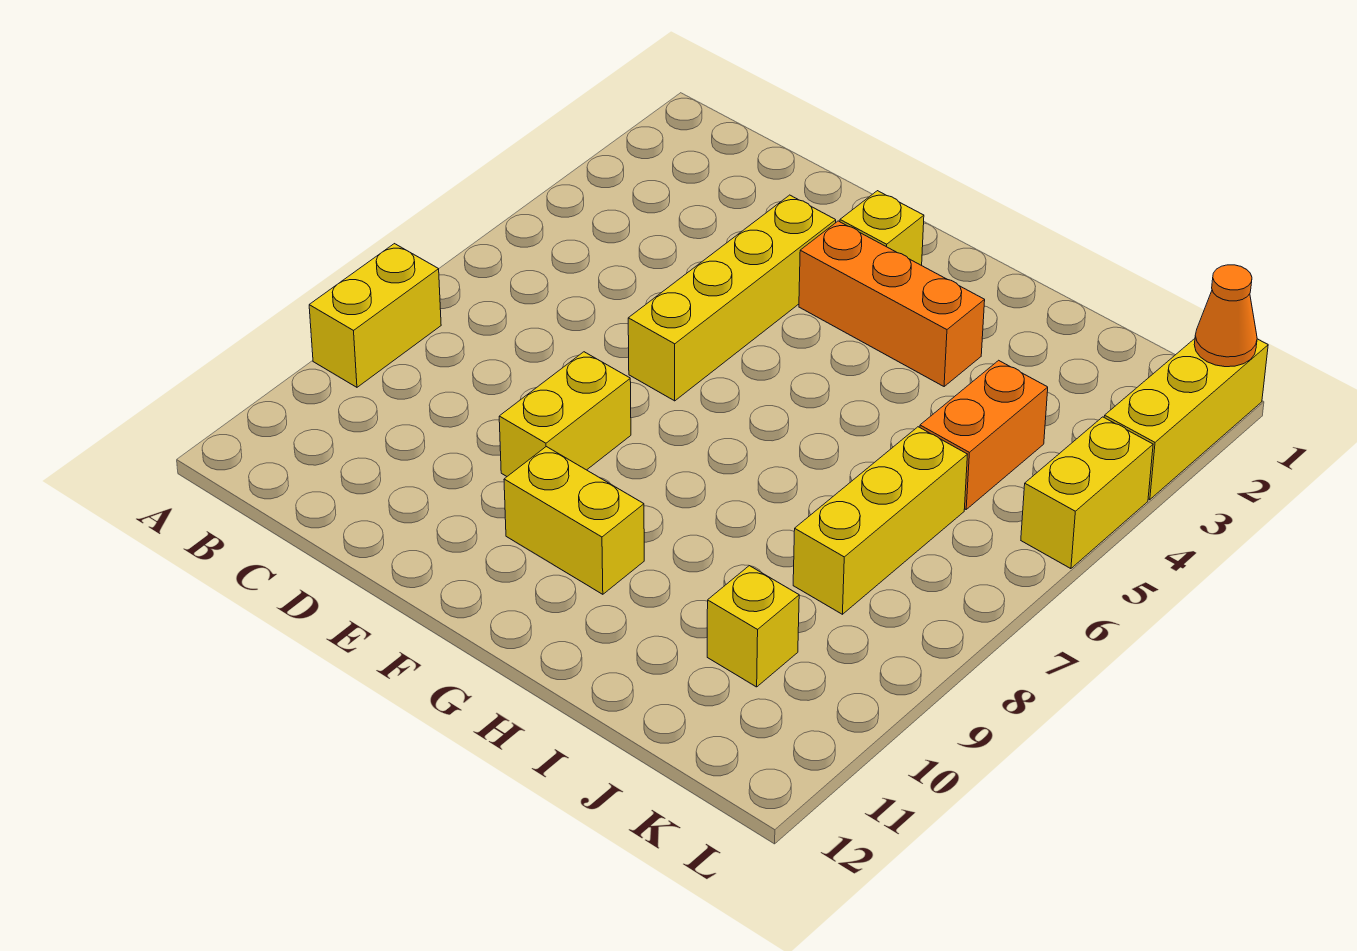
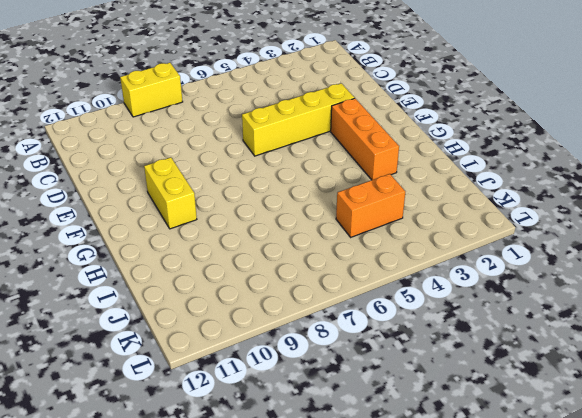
none -> yellow 1x2 brick [499,352,631,476]
none -> yellow 1x1 brick [840,191,924,265]
none -> yellow 1x3 brick [793,427,967,614]

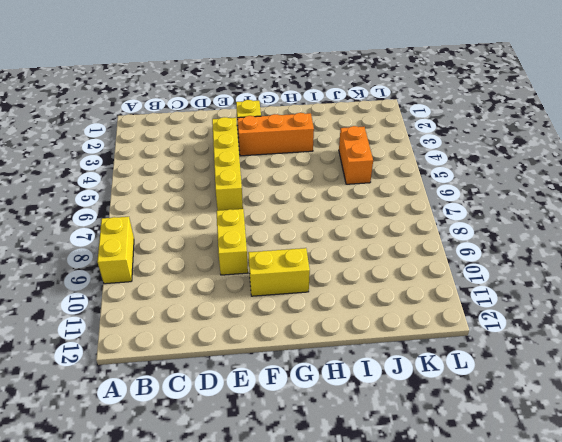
none -> yellow 1x3 brick [793,427,967,614]
none -> yellow 1x1 brick [707,566,799,687]
none -> yellow 1x3 brick [1104,339,1268,500]

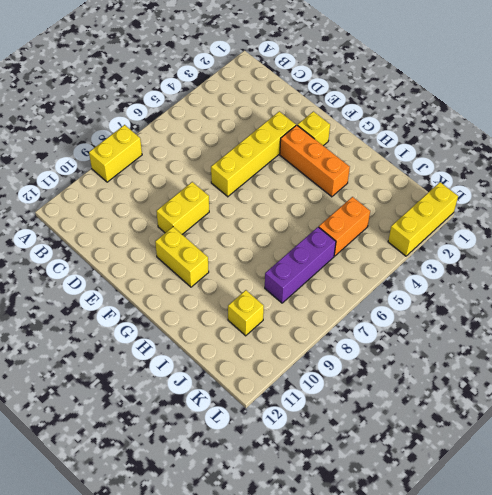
purple 1x3 brick [265,227,336,303] -> yellow 1x3 brick [793,427,967,614]
none -> yellow 1x2 brick [1021,417,1153,569]
none -> orange 1x1 cone [1194,265,1257,367]

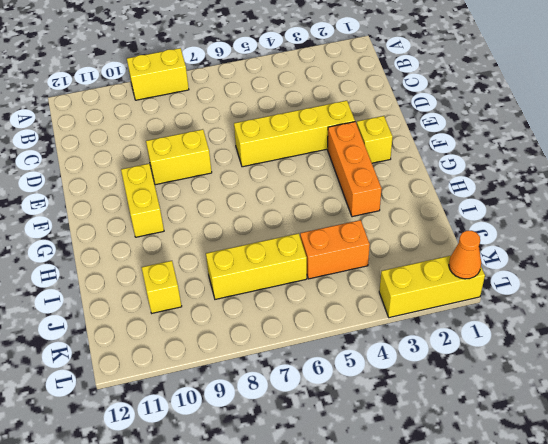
none -> yellow 1x2 brick [1021,417,1153,569]

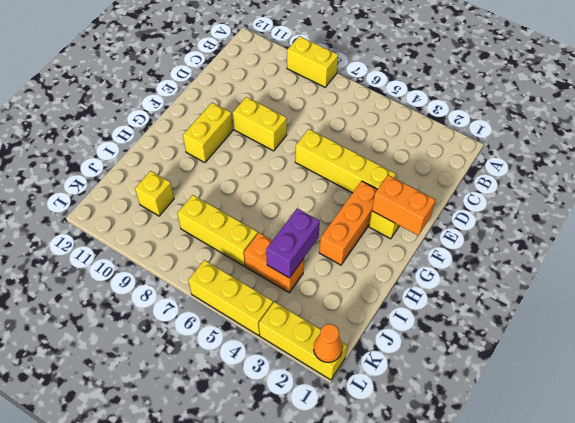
orange 1x2 brick [372,175,435,235] -> none
purple 1x2 brick [266,209,320,278] -> none
yellow 1x3 brick [188,260,273,335] -> yellow 1x2 brick [1021,417,1153,569]

